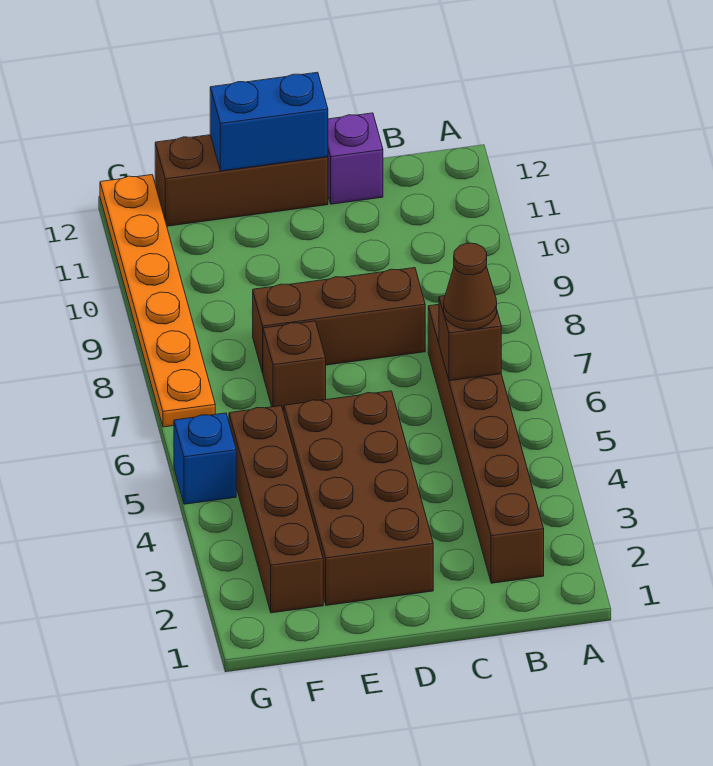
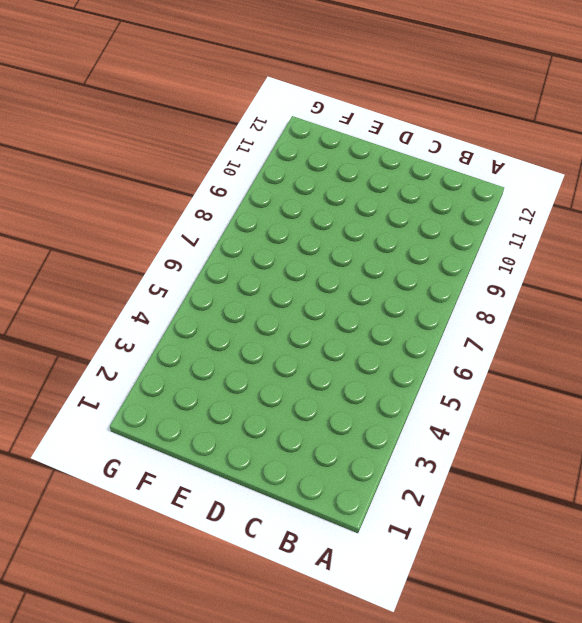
none -> brown 1x6 brick [428,304,544,583]
none -> brown 1x3 brick [253,268,425,373]
none -> purple 1x1 brick [328,113,383,204]

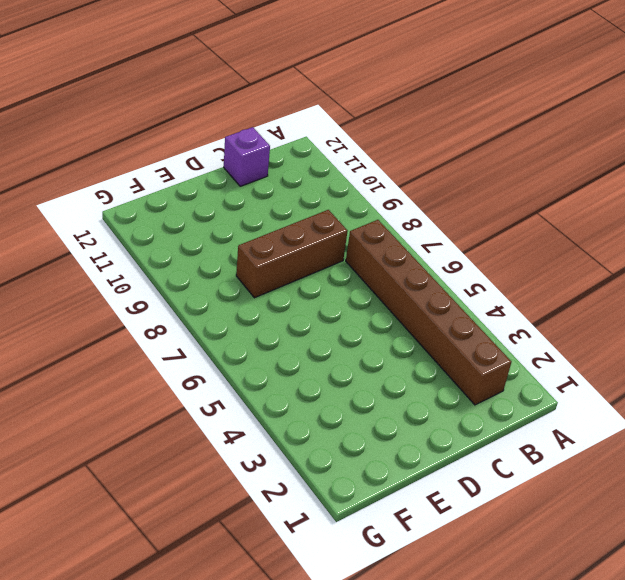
none -> brown 2x4 brick [284,391,433,605]
none -> brown 1x3 brick [155,135,328,226]
none -> brown 1x1 brick [263,321,326,411]

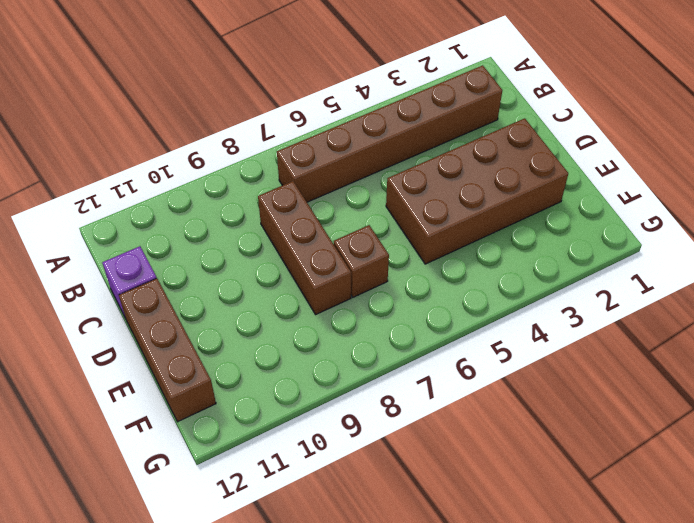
none -> brown 1x4 brick [229,406,323,613]
none -> blue 1x1 brick [174,413,236,504]
none -> orange 1x6 plate [100,175,215,427]

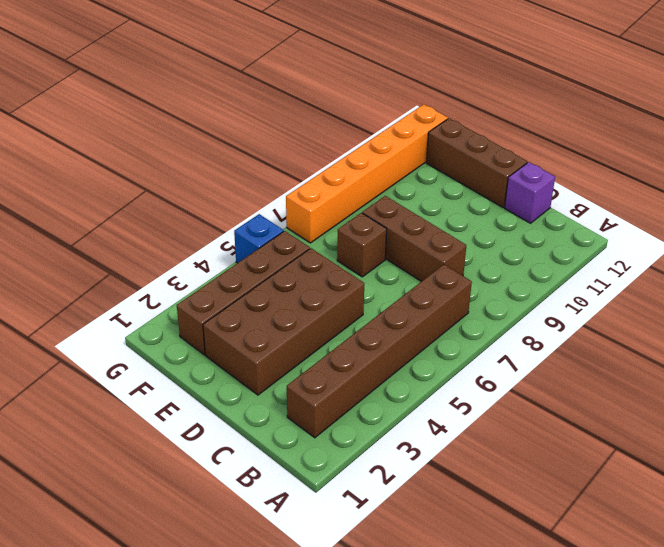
orange 1x6 brick [286,104,448,243] -> orange 1x6 plate [100,175,215,427]
none -> brown 1x1 brick [439,296,501,381]
none -> blue 1x2 brick [210,72,328,171]
none -> brown 1x1 cone [444,243,497,329]

